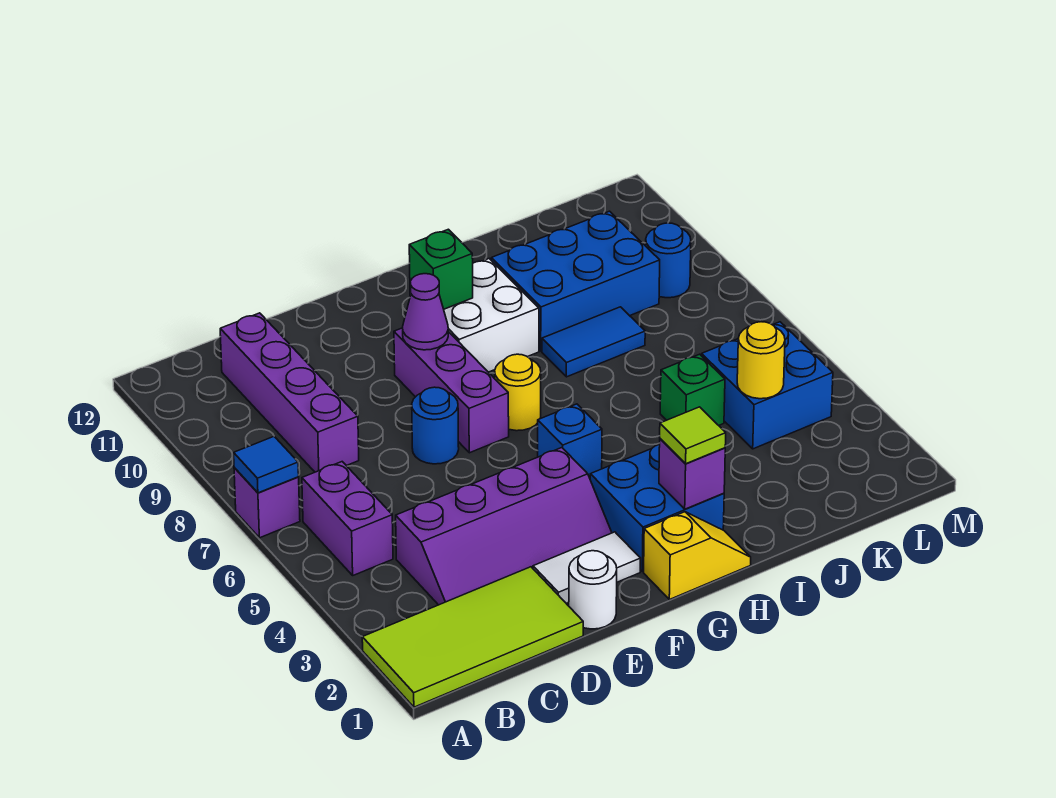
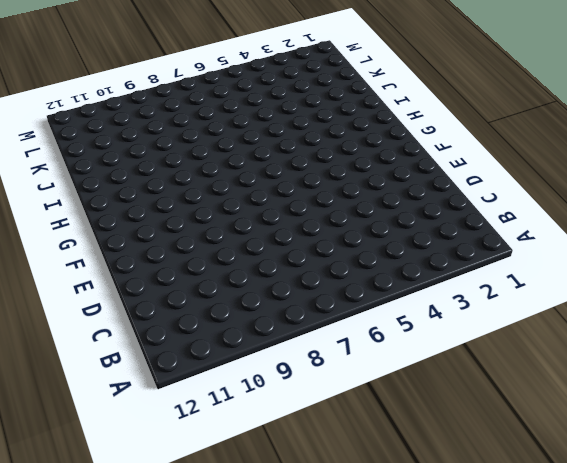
none -> lime 2x4 tile [362,567,583,707]
none -> purple 1x1 brick [234,468,300,538]
none -> purple 1x2 brick [302,462,393,575]

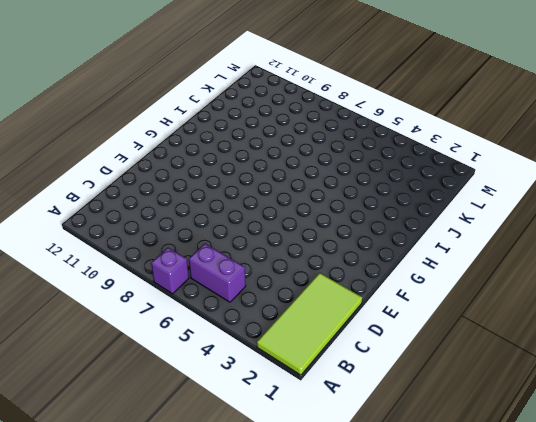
none -> purple 2x4 slope [396,448,612,605]
none -> purple 1x4 brick [220,313,359,472]
none -> white 1x1 round brick [569,551,617,629]

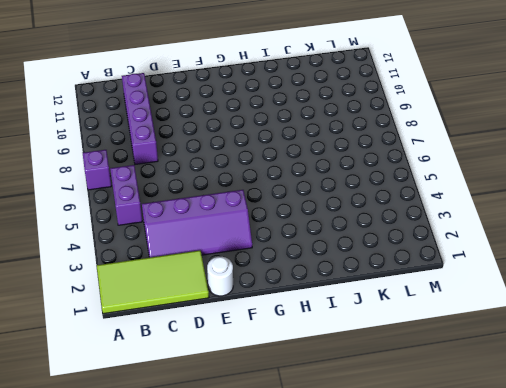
none -> white 1x2 tile [533,532,640,604]
none -> blue 1x1 round brick [412,387,459,464]
none -> purple 1x3 brick [394,328,509,453]

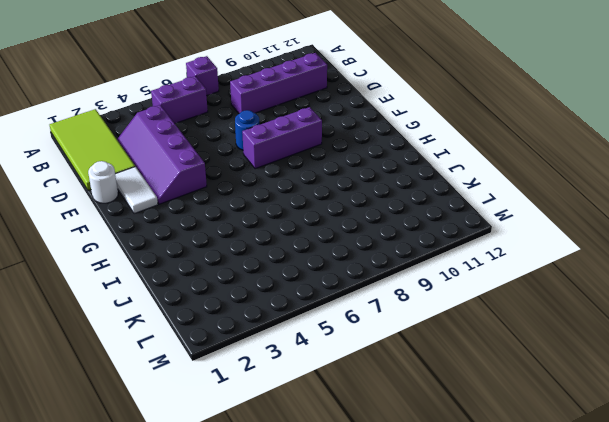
none -> yellow 1x2 slope [644,512,751,600]
none -> blue 2x2 brick [590,444,724,572]
none -> blue 1x1 brick [538,404,602,478]

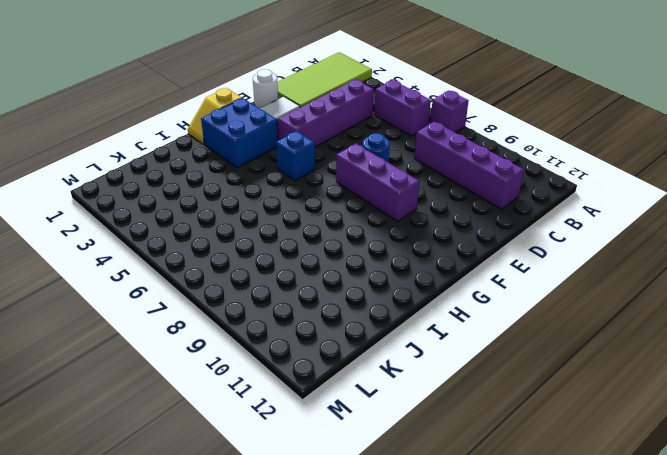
none -> yellow 1x1 round brick [495,354,541,431]
none -> white 2x2 brick [410,259,539,372]
none -> blue 1x2 tile [542,307,645,377]

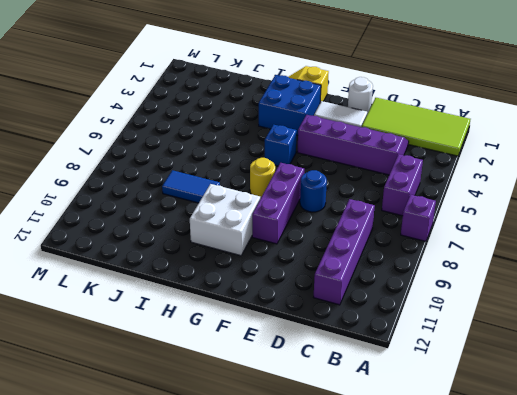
none -> blue 2x3 brick [491,211,660,351]
none -> green 1x1 brick [660,354,725,425]
none -> blue 2x2 brick [702,322,833,449]

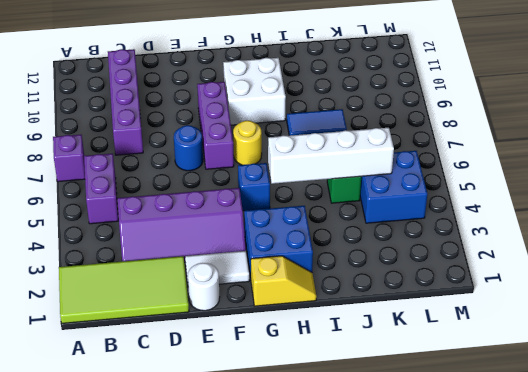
white 1x4 brick [268,128,394,184] -> none
none -> blue 2x3 brick [491,211,660,351]
none -> blue 1x1 round brick [646,223,691,298]
none -> blue 1x1 tile [234,437,299,493]

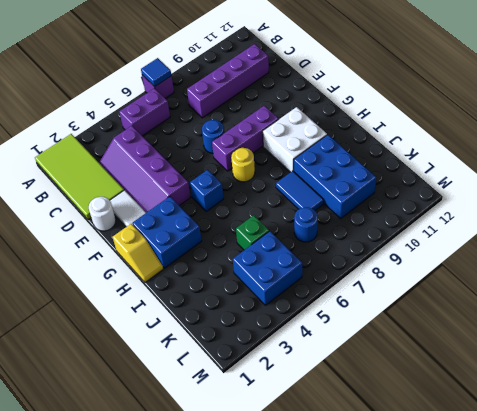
blue 1x1 round brick [294,207,318,242] -> blue 1x1 round brick moved to [646,223,691,298]
none -> purple 1x1 cone [403,274,448,350]
none -> green 1x1 brick [409,229,473,309]
none -> purple 1x1 brick [659,439,725,509]

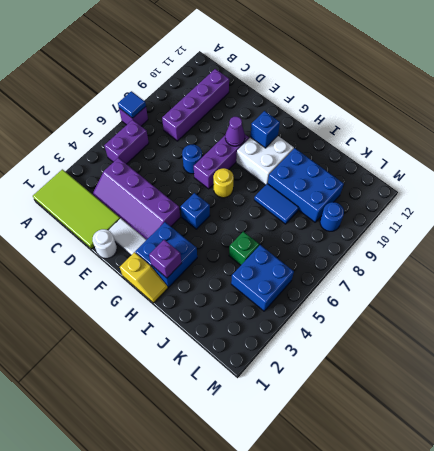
blue 1x1 brick [250,111,280,148] -> green 1x1 brick [409,229,473,309]
none -> yellow 1x1 round brick [737,322,785,399]
none -> lime 1x1 tile [660,407,726,464]

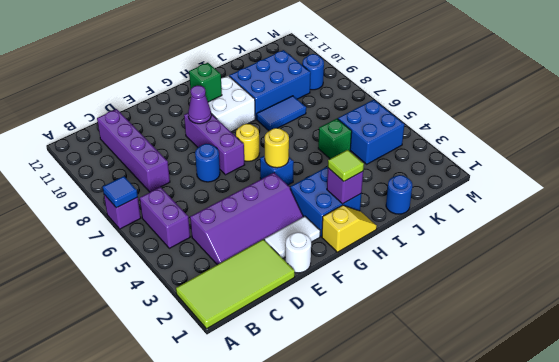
yellow 1x1 round brick [265,128,289,168] -> yellow 1x1 round brick moved to [737,322,785,399]
blue 1x1 round brick [386,175,412,214] -> none

